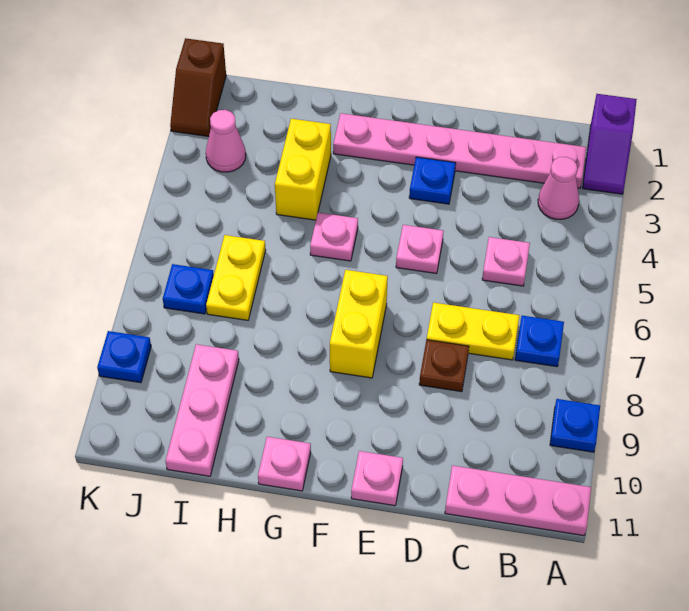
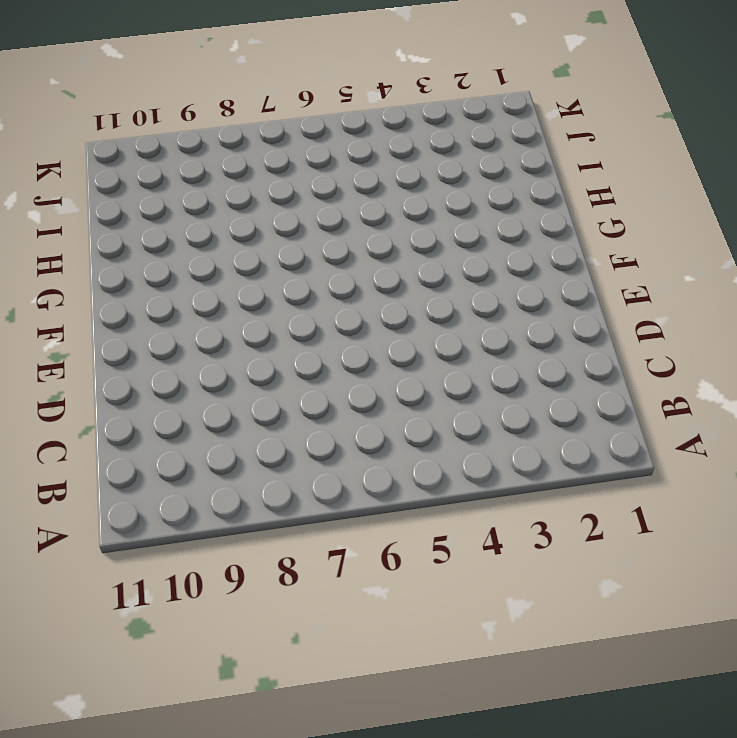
none -> purple 1x2 slope [583,94,637,194]
none -> blue 1x1 plate [550,399,600,452]
none -> pink 1x3 plate [445,465,591,536]

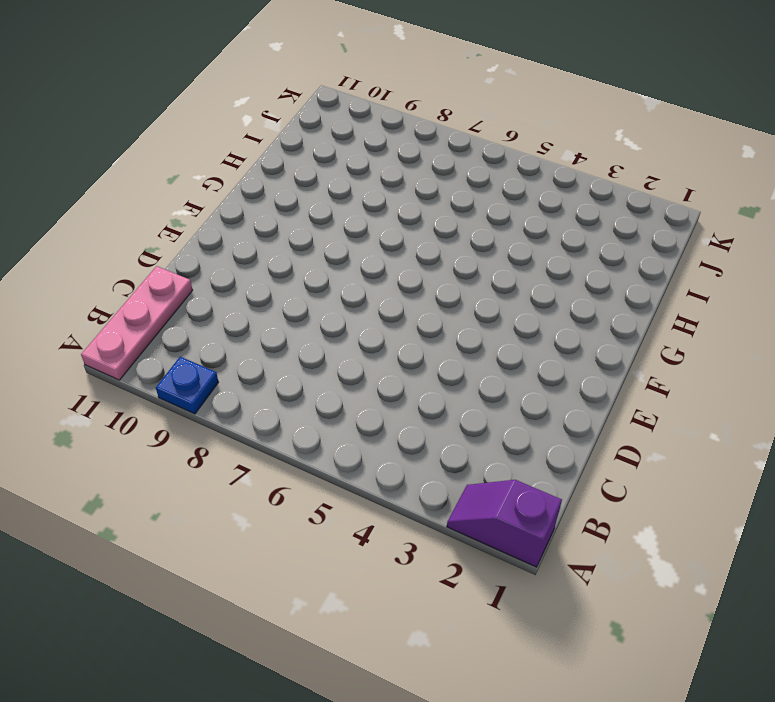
none -> pink 1x6 plate [333,113,586,188]
none -> pink 1x1 cone [538,157,579,219]
none -> blue 1x1 plate [515,316,564,367]

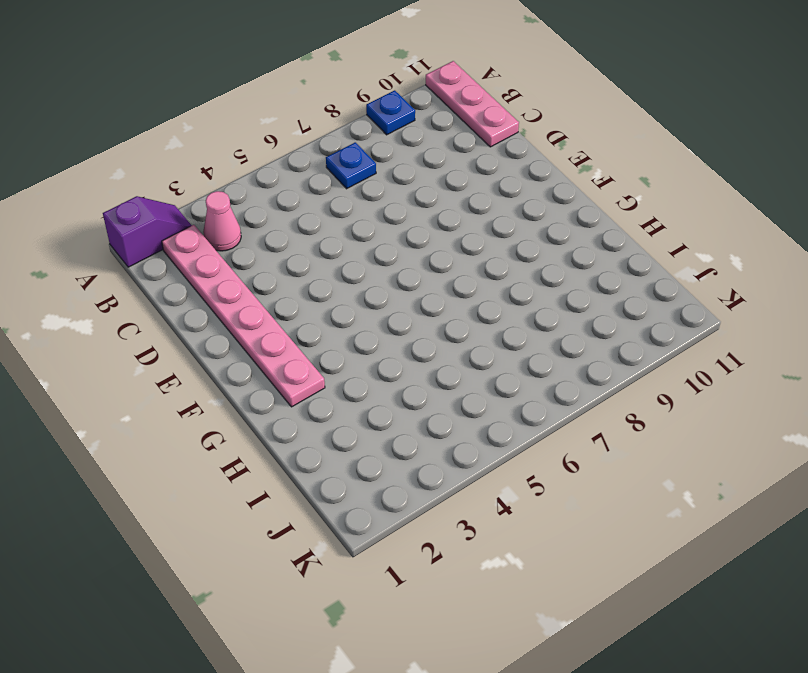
none -> pink 1x1 plate [482,237,530,286]
none -> yellow 1x2 plate [427,302,519,360]
none -> brown 1x1 plate [419,340,469,392]

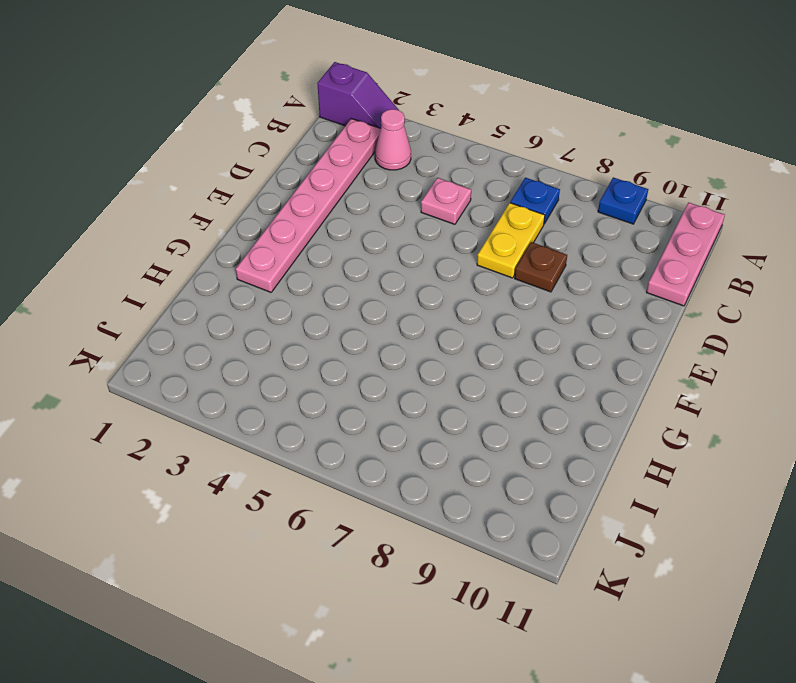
none -> blue 1x1 plate [409,157,456,204]
none -> pink 1x1 plate [396,225,444,274]
none -> pink 1x1 plate [351,451,403,506]

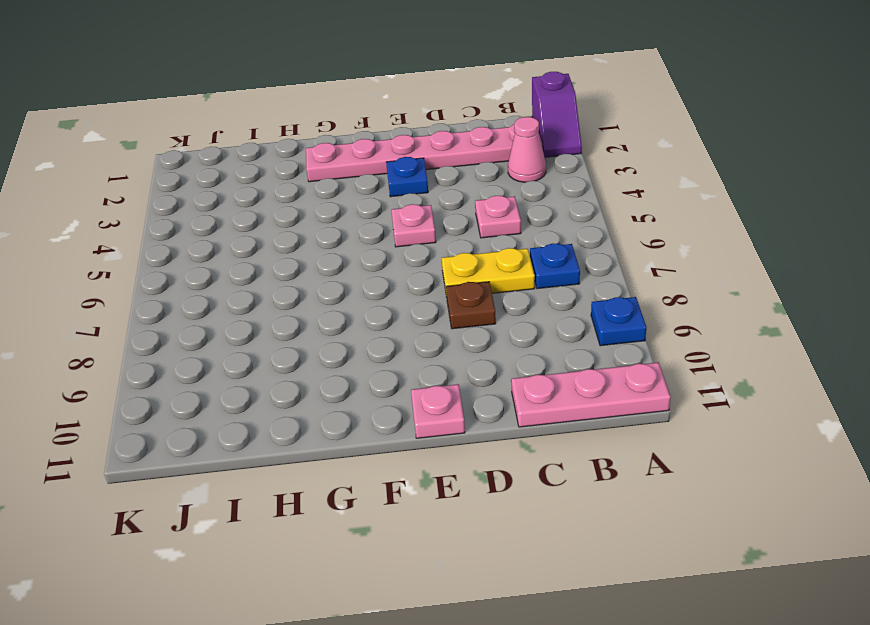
none -> yellow 1x2 brick [330,270,388,378]
none -> pink 1x1 plate [310,213,358,261]
none -> pink 1x1 plate [258,437,311,491]

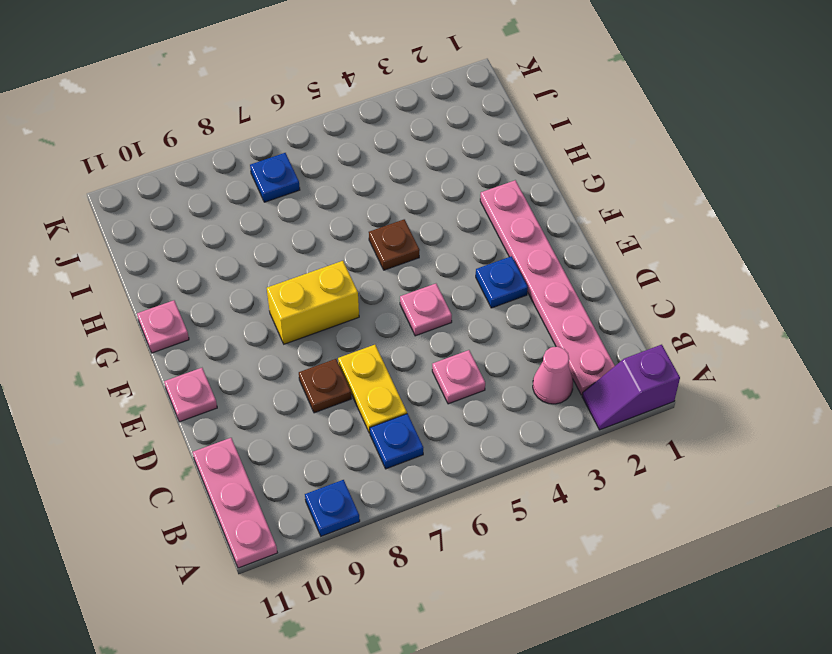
brown 1x1 plate [369,219,420,270] -> pink 1x1 plate [310,213,358,261]
none -> yellow 1x2 brick [275,119,331,220]
none -> yellow 1x2 plate [206,235,266,320]
none -> pink 1x3 plate [165,344,239,476]

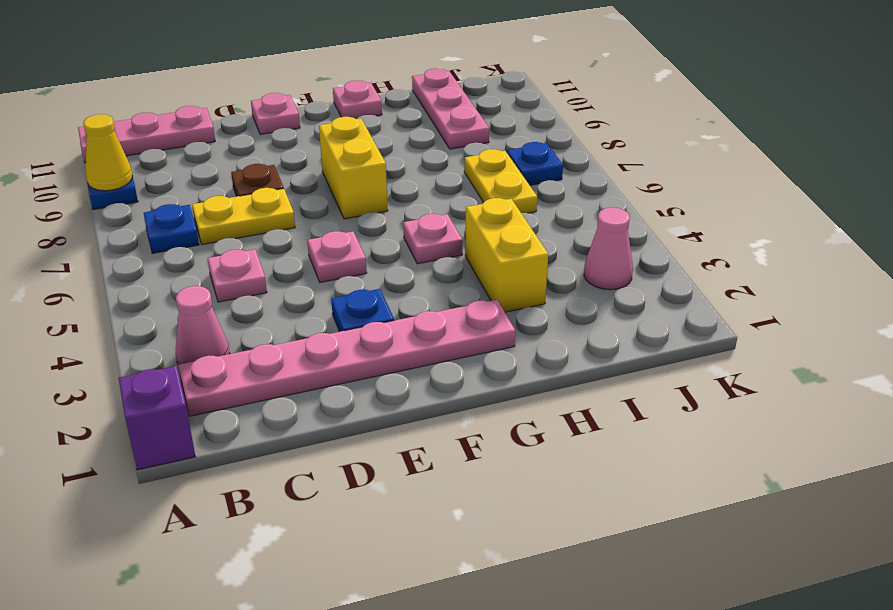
yellow 1x1 cone [83,114,132,191] -> none
none -> brown 1x2 slope [170,38,226,136]
none -> blue 1x1 plate [97,331,151,383]

